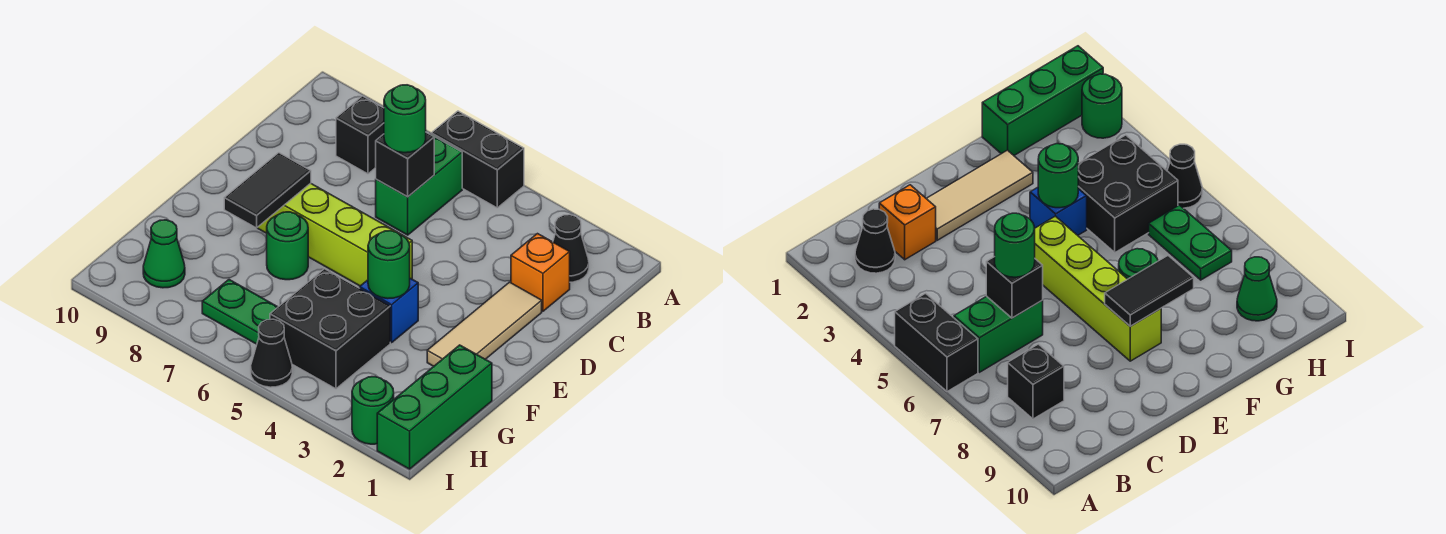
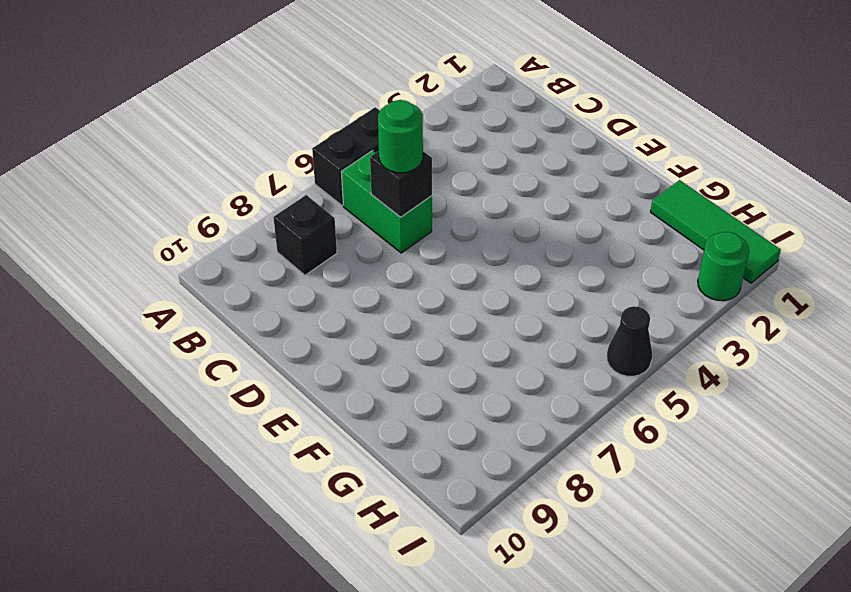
green 1x3 tile [651,180,781,283] -> green 1x3 brick [377,345,492,469]
none -> black 1x1 cone [553,215,589,282]
none -> orange 1x1 brick [511,234,570,311]
none -> tan 1x3 tile [427,282,542,366]

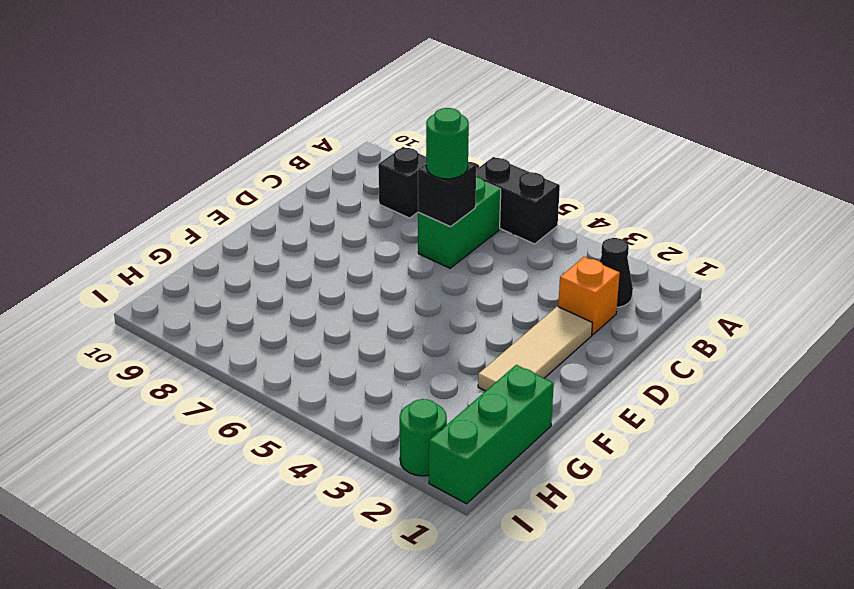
none -> lime 1x4 brick [257,183,412,286]
none -> blue 1x1 brick [360,278,418,342]
none -> green 1x1 round brick [267,212,308,280]

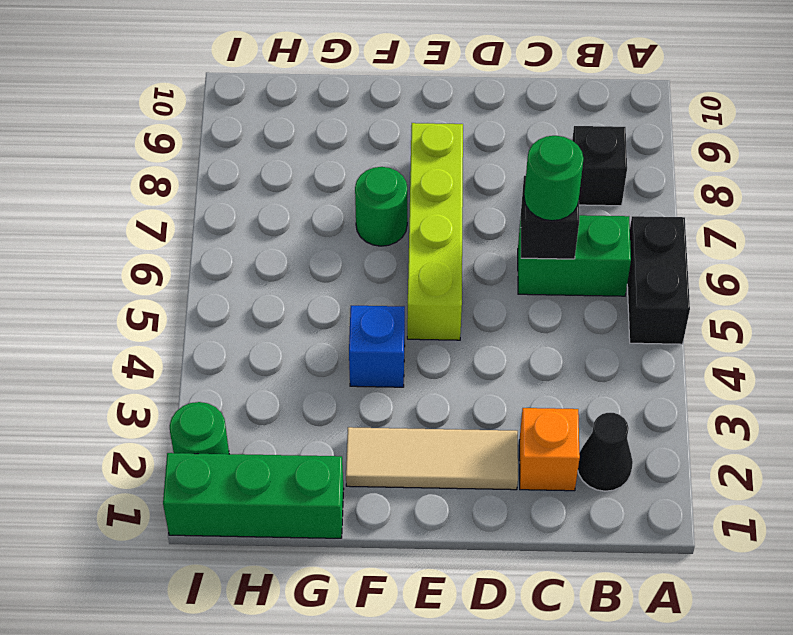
none -> black 2x2 brick [270,269,390,389]
none -> green 1x2 plate [202,280,278,344]
none -> green 1x1 cone [143,220,185,288]

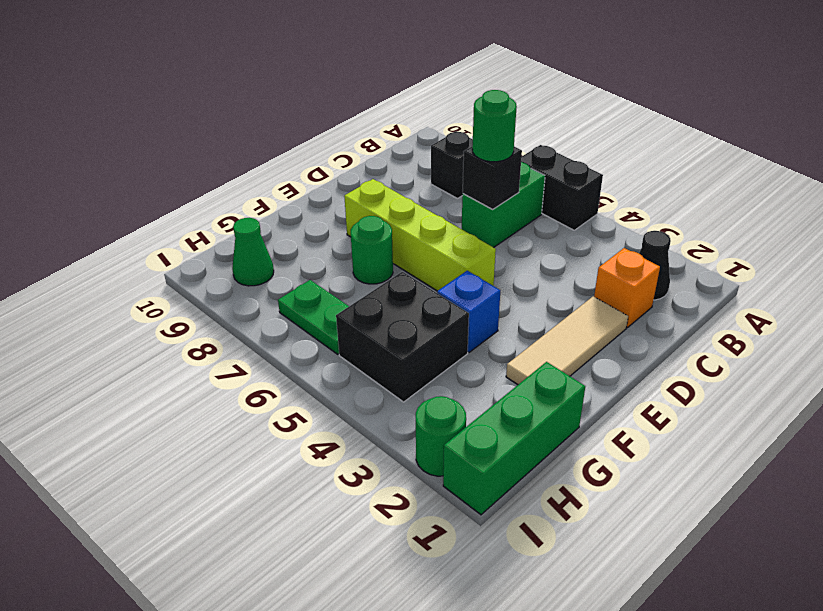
none -> black 1x1 cone [251,319,292,387]
none -> black 1x2 tile [224,153,311,228]
none -> green 1x1 round brick [368,231,410,299]

